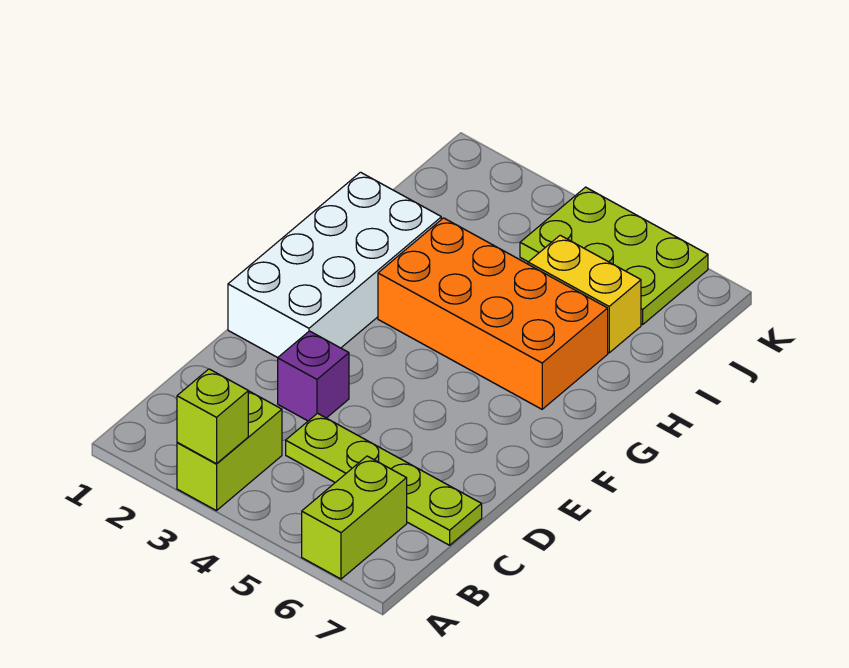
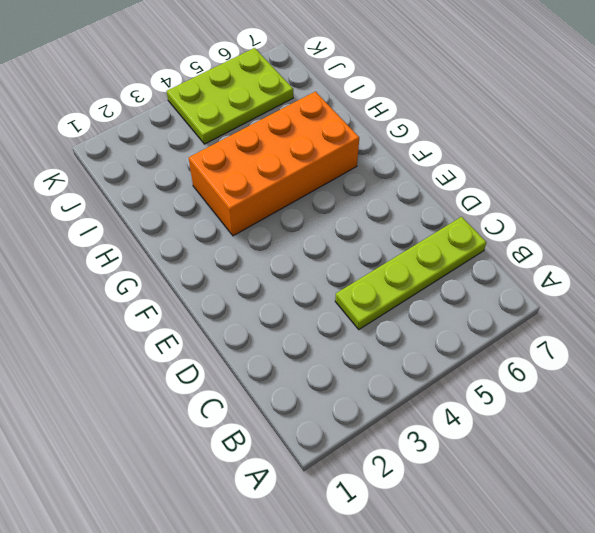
none -> lime 1x2 brick [177,391,282,511]
none -> lime 1x2 brick [302,456,407,579]

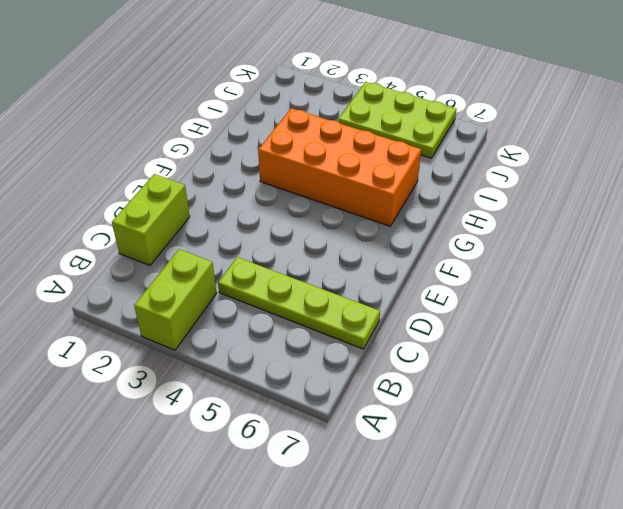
lime 1x2 brick [112,174,190,265] -> lime 1x2 brick moved to [302,456,407,579]
none -> purple 1x1 brick [278,331,349,421]
none -> white 2x4 brick [228,172,441,358]

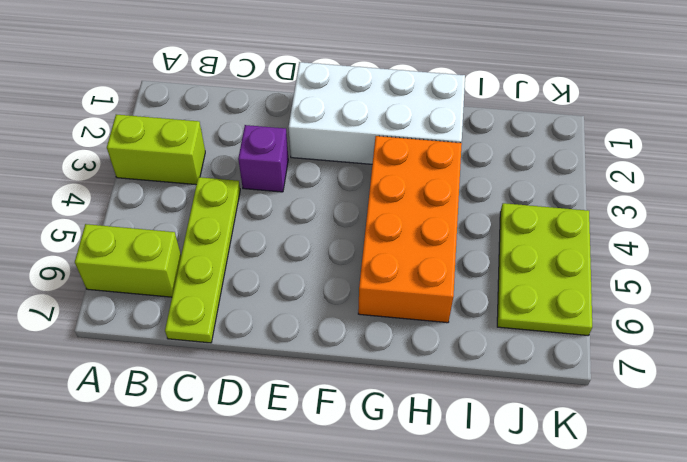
none -> yellow 1x2 brick [528,235,641,353]
none -> lime 1x1 brick [177,369,248,464]

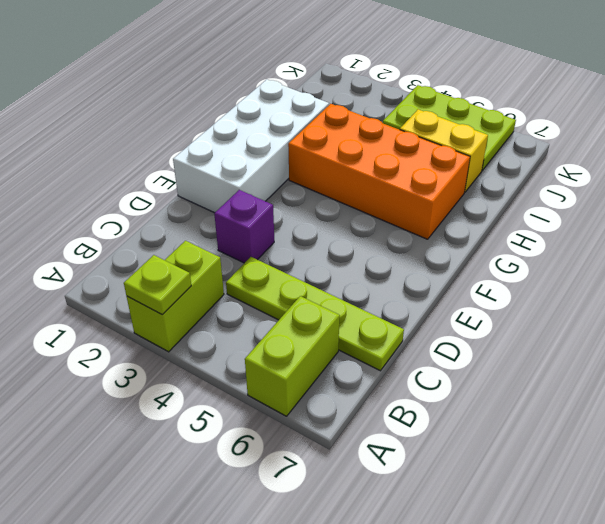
lime 1x1 plate [124,255,191,315] -> lime 1x1 brick [177,369,248,464]

